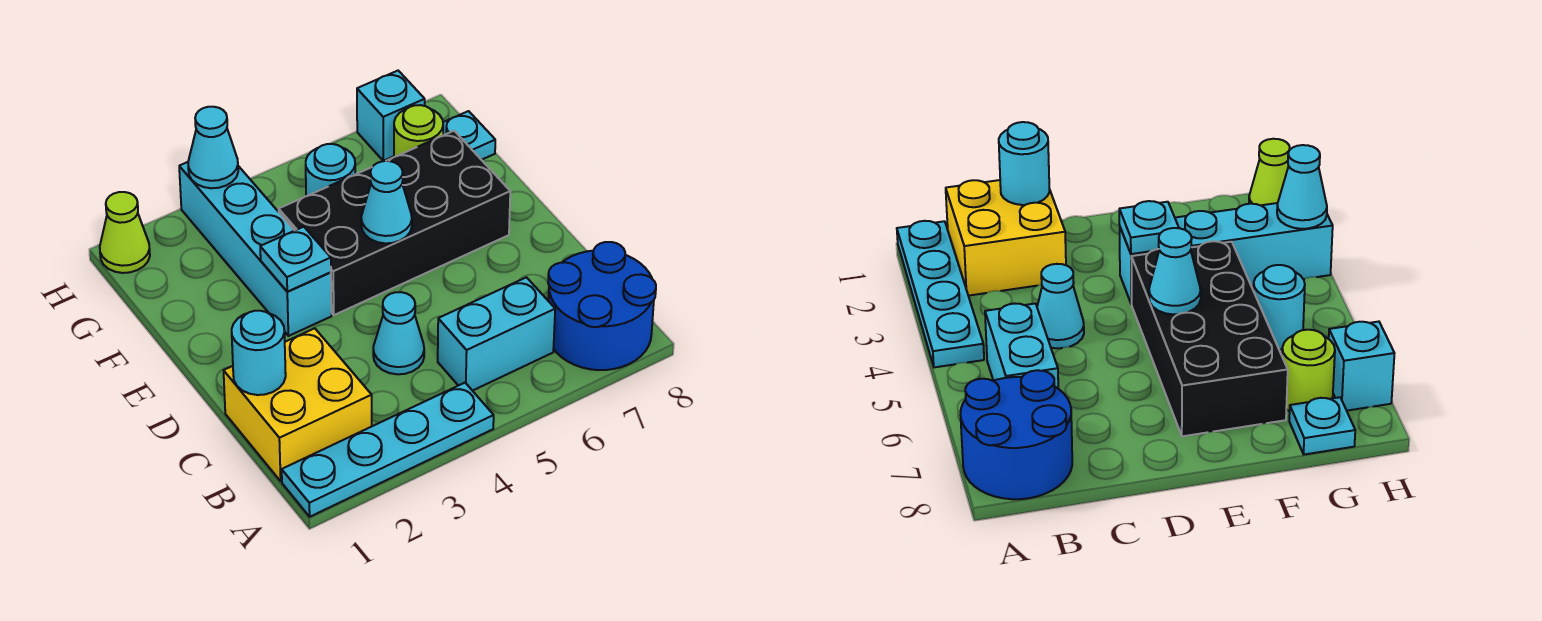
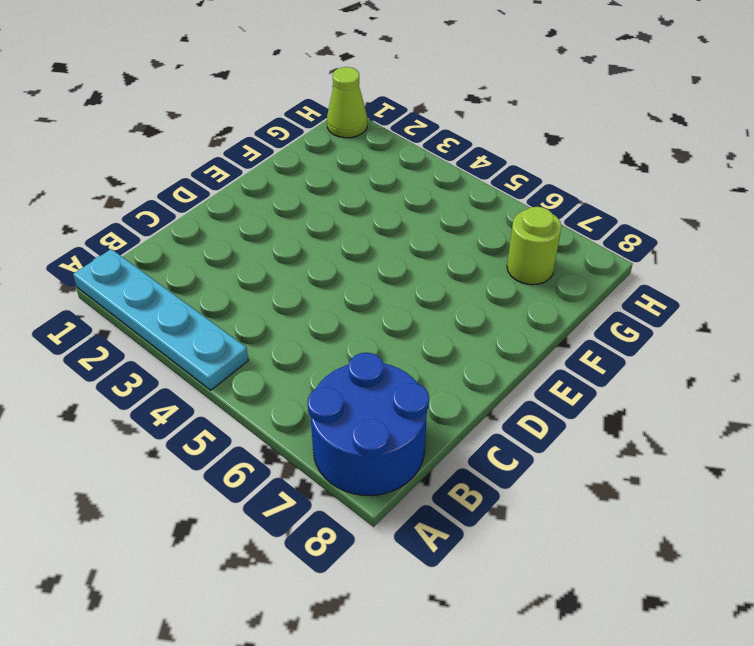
none -> yellow 2x2 brick [224,328,372,481]
none -> cyan 1x2 brick [438,277,555,391]
none -> cyan 1x1 cone [373,292,424,374]

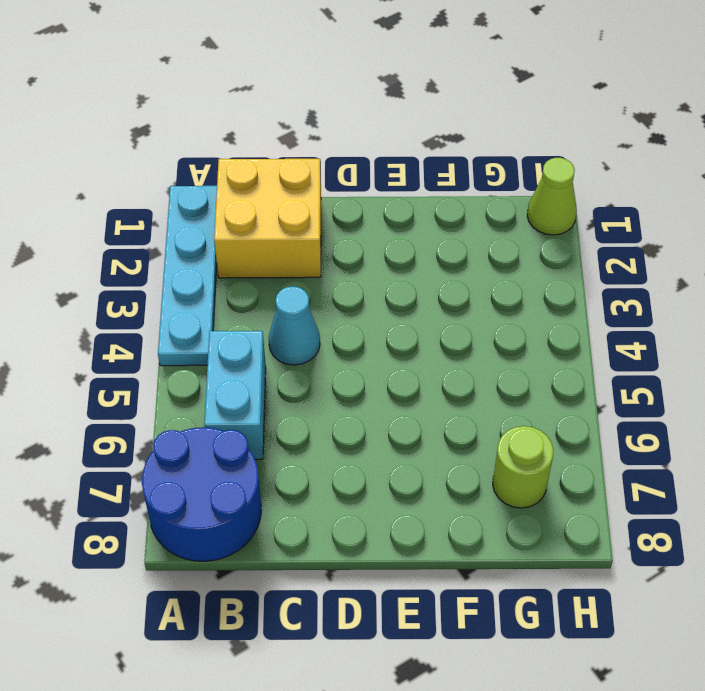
none -> cyan 1x4 brick [179,162,332,336]
none -> black 2x4 brick [279,131,510,315]
none -> cyan 1x1 round brick [306,144,355,196]

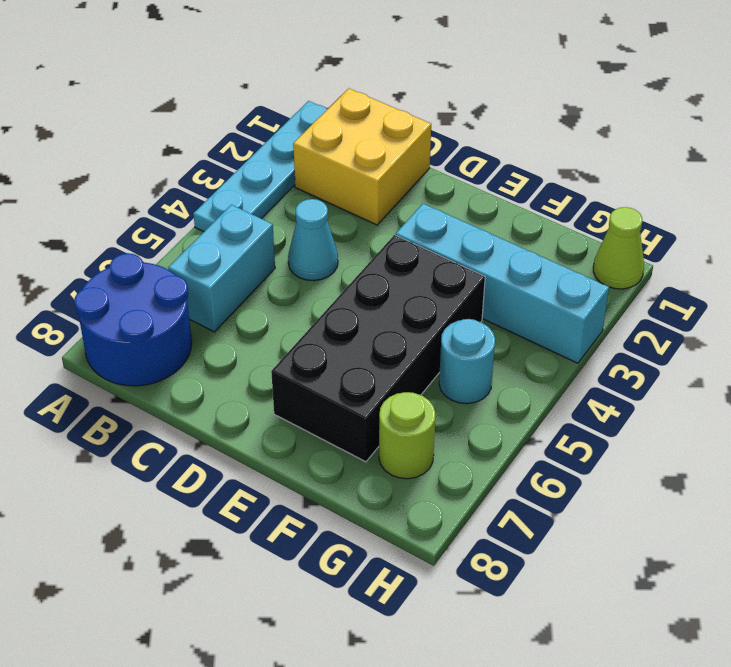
none -> cyan 1x1 plate [443,111,495,160]
none -> cyan 1x1 brick [357,71,425,161]
none -> cyan 1x1 round brick [232,311,286,395]

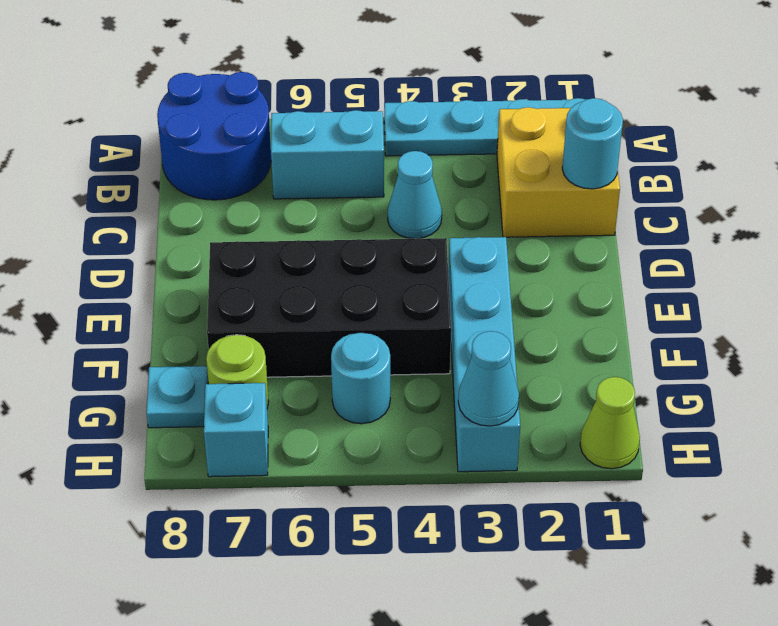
none -> cyan 1x1 plate [260,227,331,292]
none -> cyan 1x1 cone [361,161,412,243]

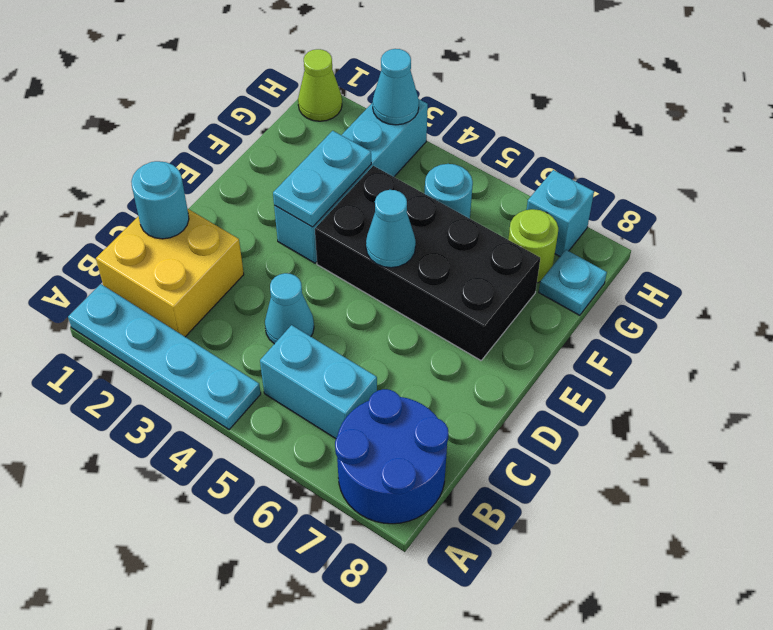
cyan 1x2 plate [273,131,371,227] -> cyan 1x1 plate [260,227,331,292]

